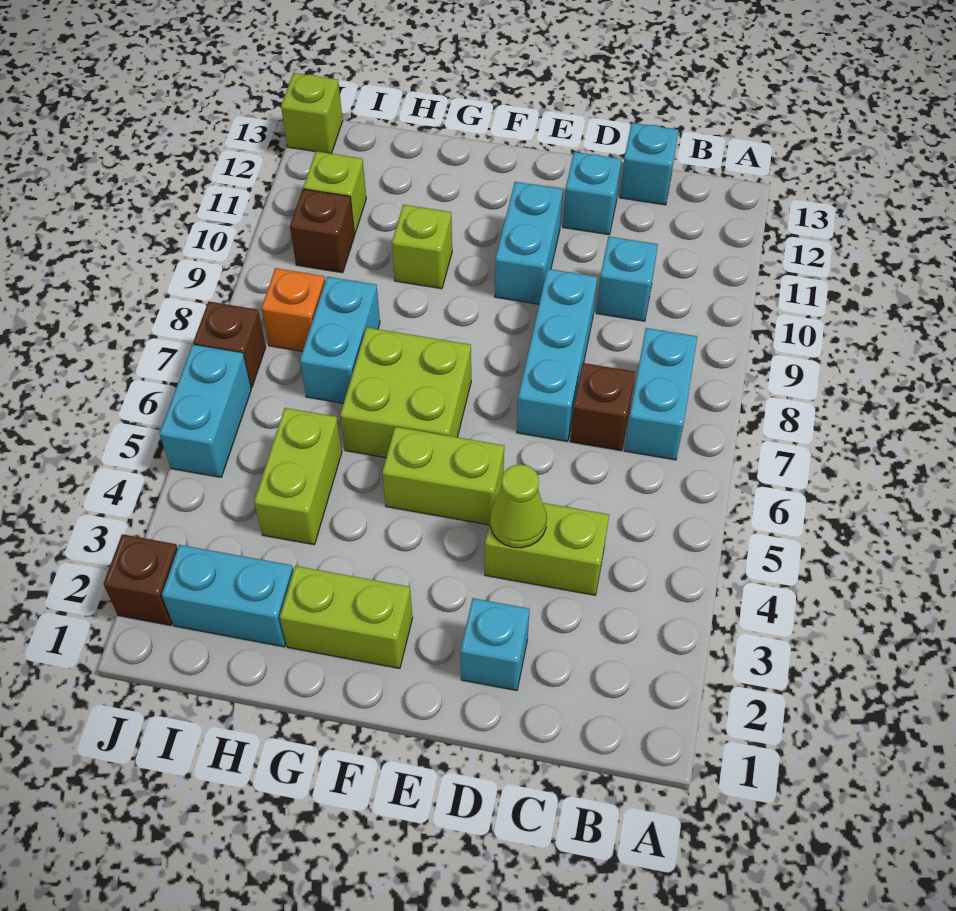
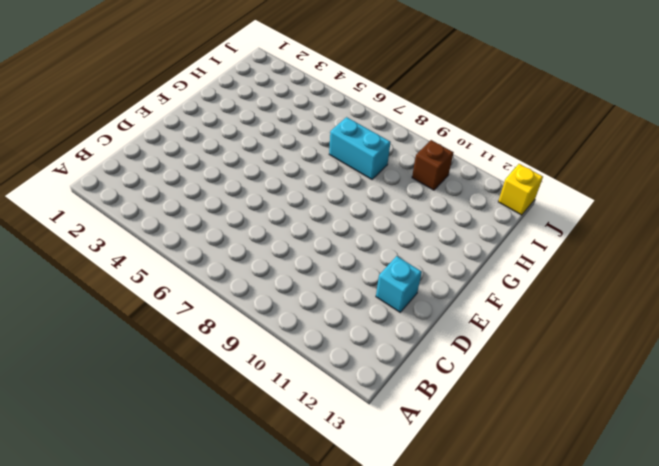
yellow 1x1 brick [498,164,543,215] -> lime 1x1 brick [281,73,343,154]
none -> cyan 1x2 brick [624,328,697,460]
none -> lime 1x2 brick [485,495,609,595]
none -> brown 1x1 brick [570,363,635,451]

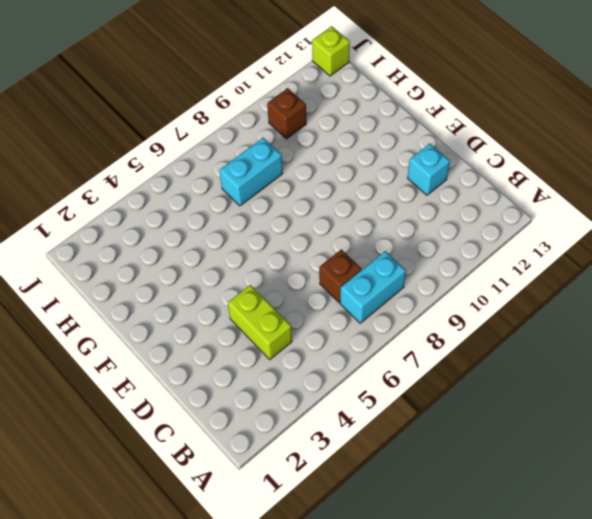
none -> cyan 1x1 brick [596,237,658,321]
none -> cyan 1x1 brick [620,123,678,205]
none -> cyan 1x1 brick [461,598,530,691]

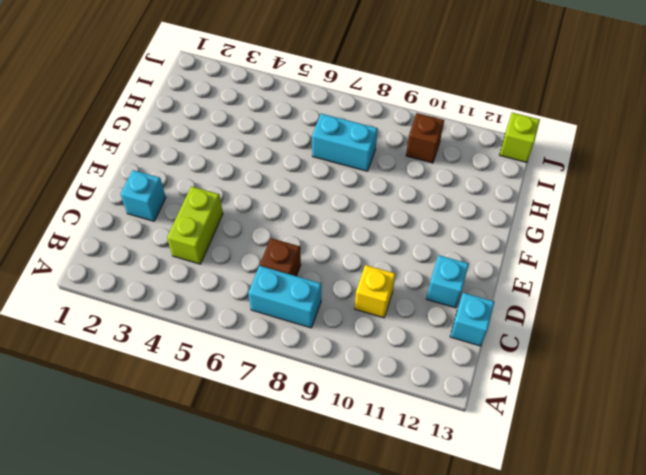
yellow 1x1 brick [355,265,396,318] -> cyan 1x1 brick [596,237,658,321]
none -> cyan 1x3 brick [517,269,597,442]
none -> lime 1x2 brick [382,427,504,525]
none -> cyan 1x2 brick [495,182,563,304]

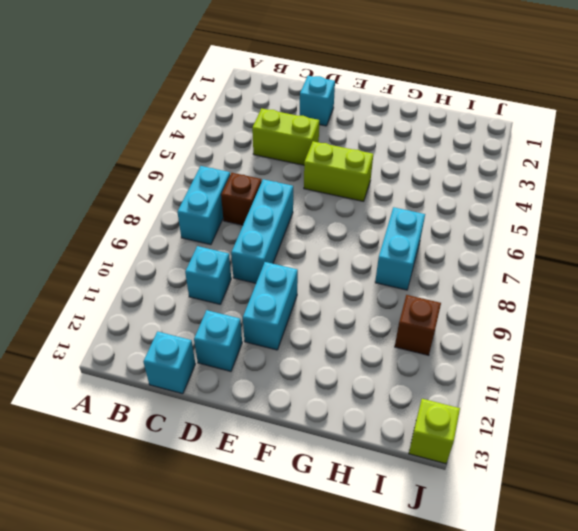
none -> lime 1x2 brick [280,566,413,669]
none -> lime 2x2 brick [340,328,471,458]
none -> lime 1x1 brick [392,205,452,289]

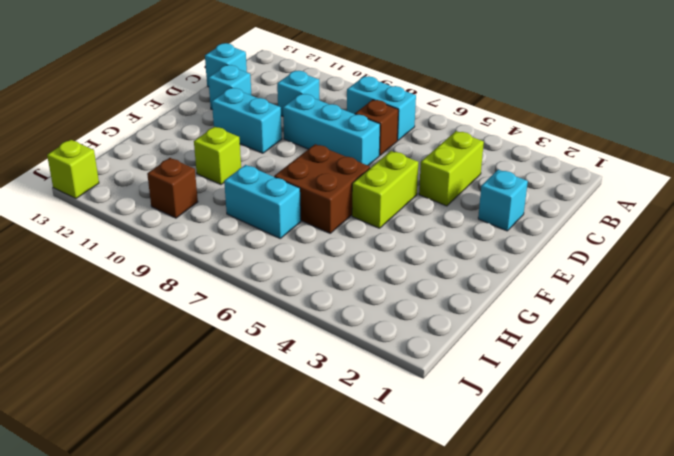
brown 2x2 brick [274,144,370,233] -> lime 2x2 brick [340,328,471,458]
none -> lime 1x2 brick [280,566,413,669]
none -> cyan 1x2 brick [162,545,293,647]
none -> lime 1x2 brick [254,408,342,545]

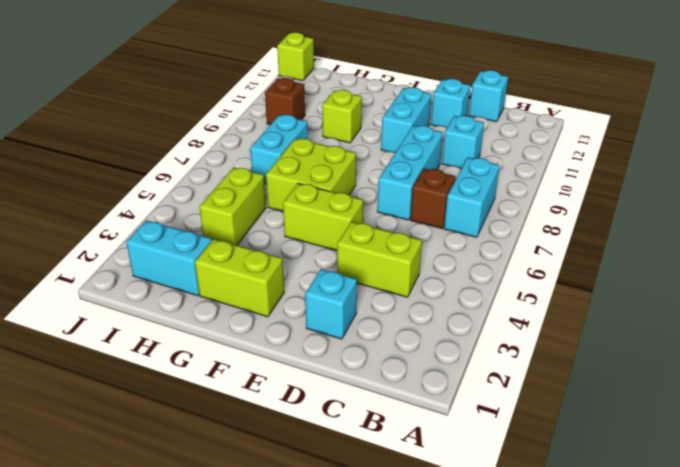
none -> orange 1x1 brick [261,268,325,351]
none -> lime 1x1 brick [303,151,366,234]
none -> brown 1x1 brick [104,534,178,625]

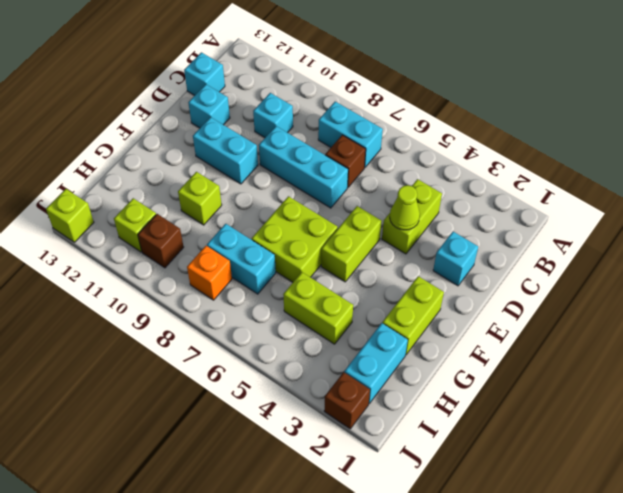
none -> cyan 1x2 brick [159,345,251,477]
none -> brown 1x1 brick [193,302,266,388]

